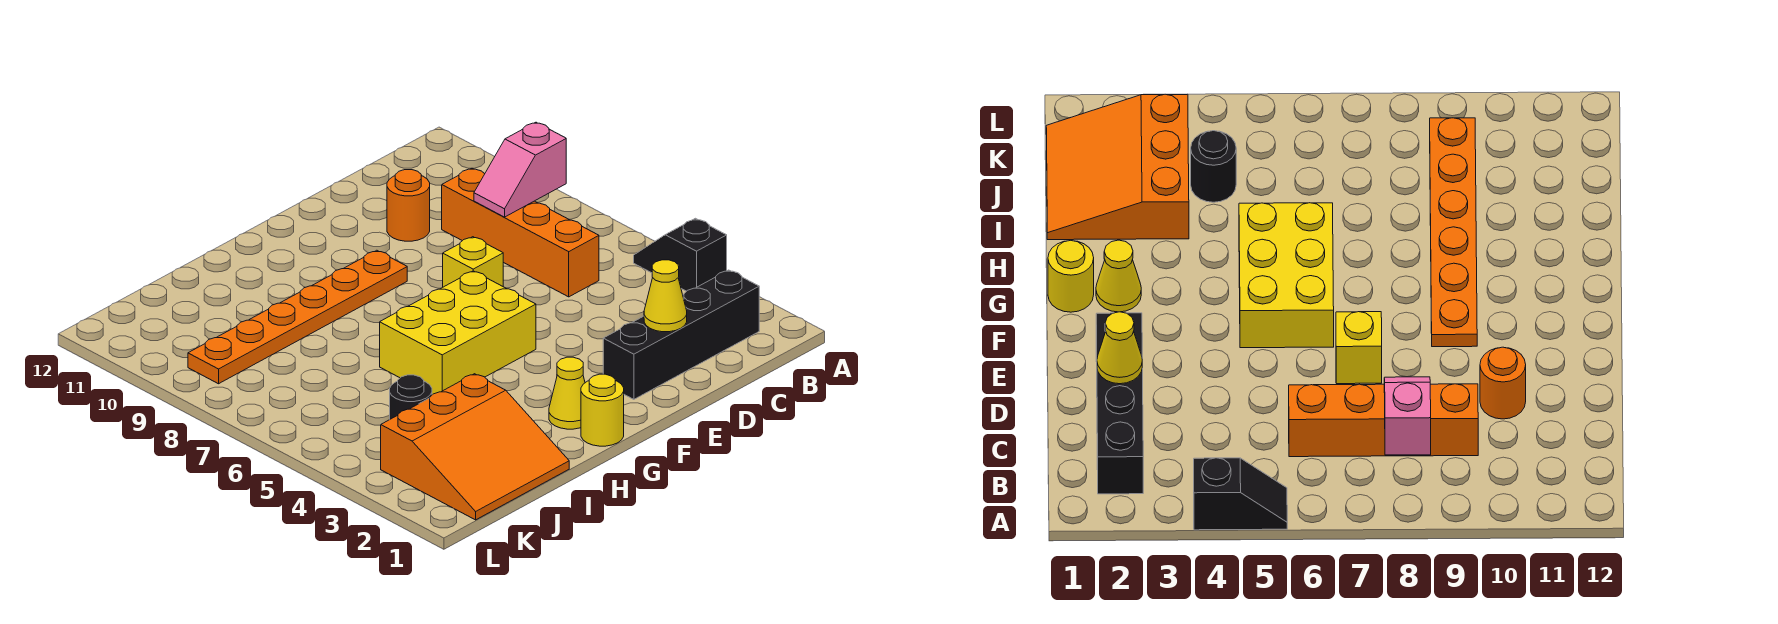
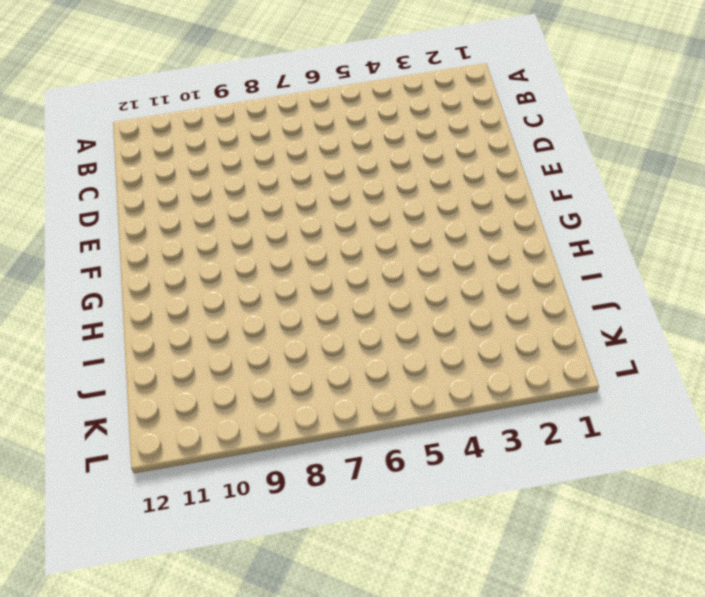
none -> black 1x2 slope [634,218,727,291]
none -> black 1x4 brick [603,270,759,399]
none -> orange 1x4 brick [442,168,599,297]

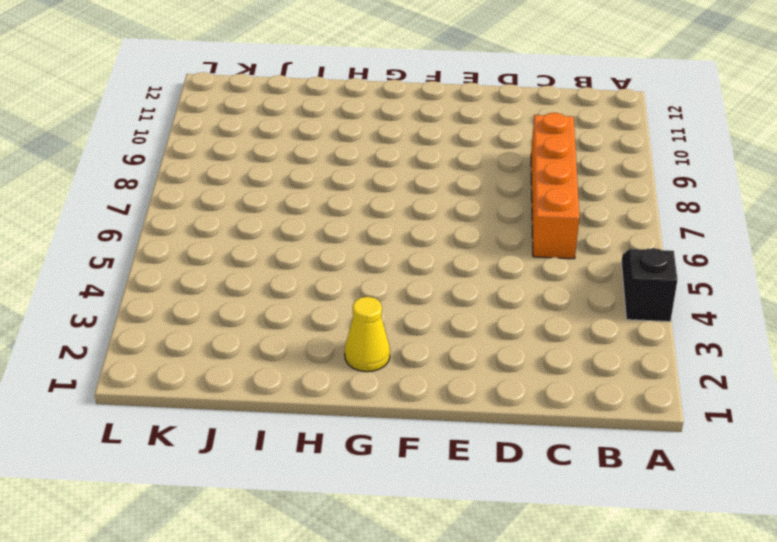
none -> black 1x4 brick [603,270,759,399]
none -> orange 1x1 round brick [387,170,430,241]
none -> yellow 1x1 brick [443,237,503,287]

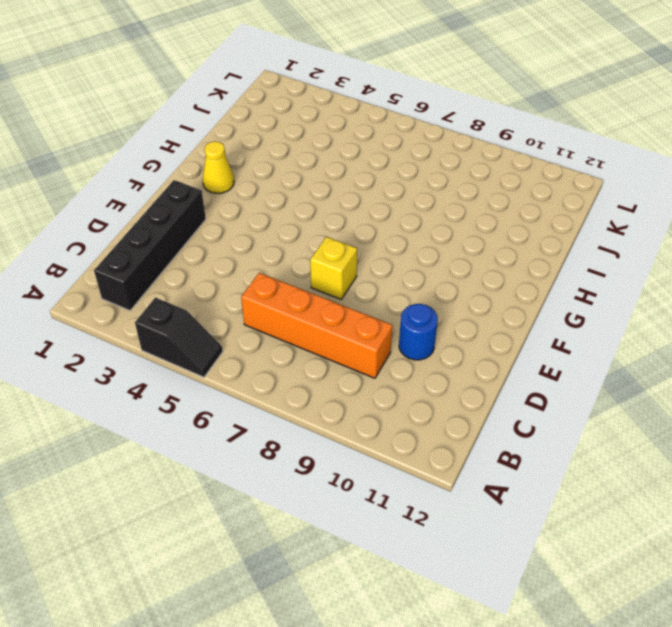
blue 1x1 round brick [399,304,438,360] -> orange 1x1 round brick [387,170,430,241]
none -> yellow 2x3 brick [380,271,536,395]
none -> orange 1x6 plate [188,250,407,384]
none -> yellow 1x1 round brick [581,374,624,446]

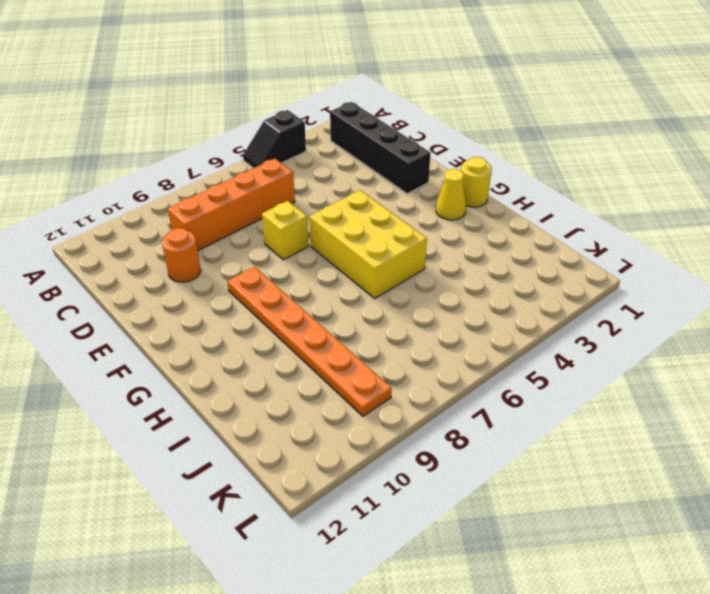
none -> orange 3x3 slope [381,374,569,520]
none -> black 1x1 round brick [390,375,432,419]
none -> pink 1x2 slope [474,122,566,217]

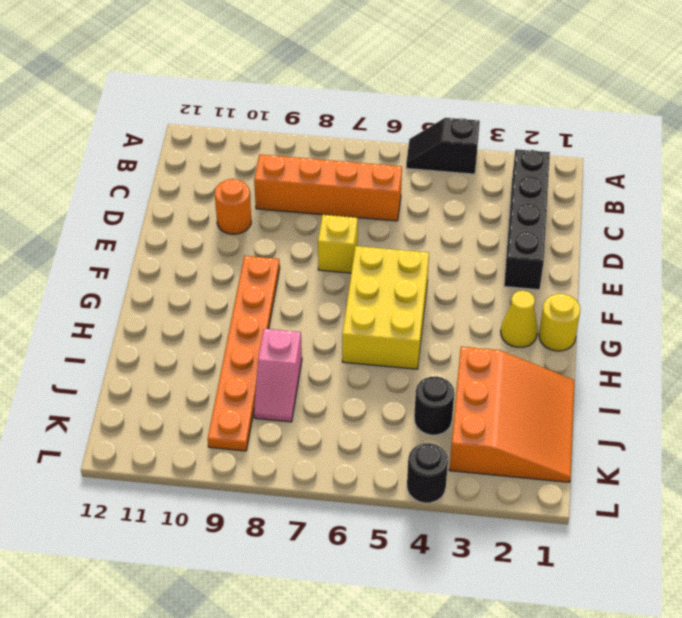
pink 1x2 slope [254,329,302,422] -> pink 1x2 slope moved to [474,122,566,217]
black 1x1 round brick [407,443,448,503] -> none
none -> yellow 1x1 cone [644,260,687,332]

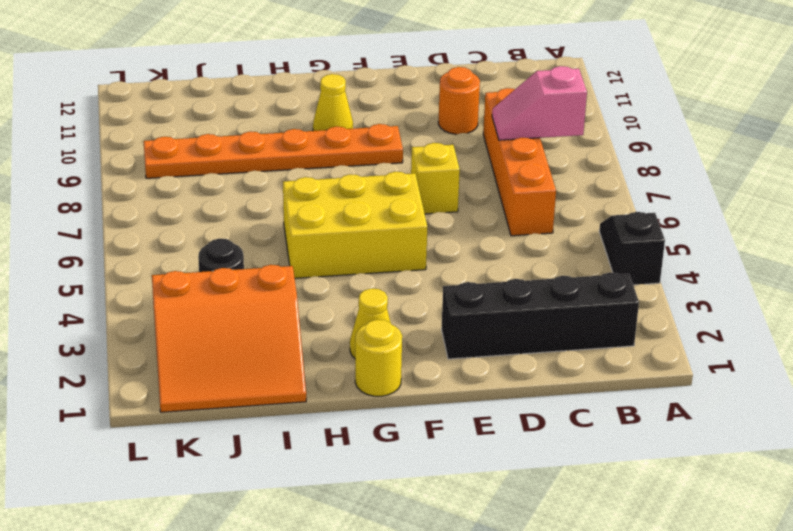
yellow 1x1 cone [313,74,353,131] -> yellow 1x1 cone moved to [644,260,687,332]

